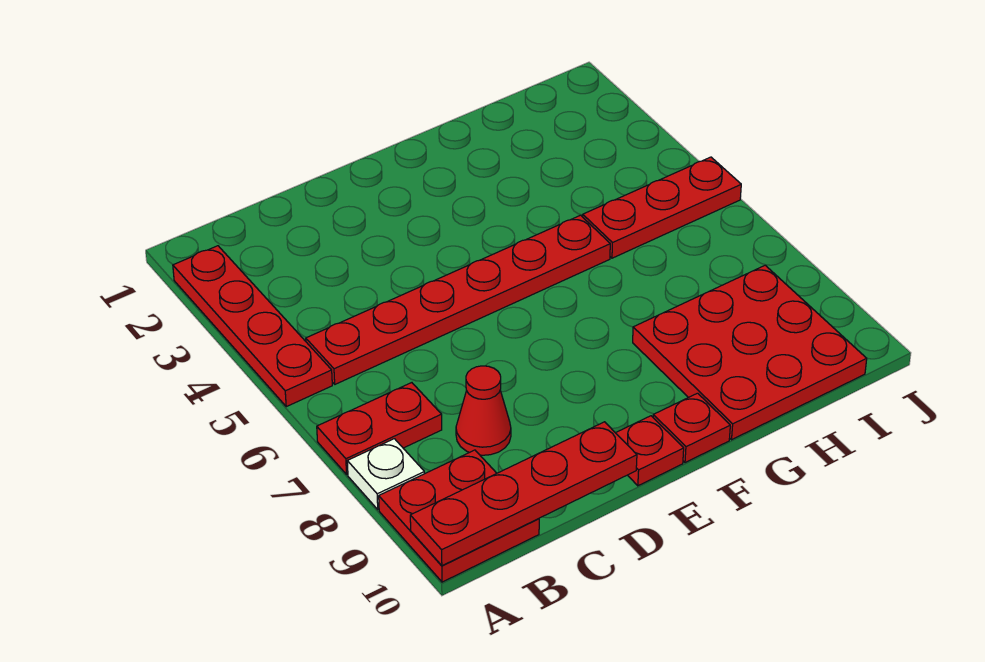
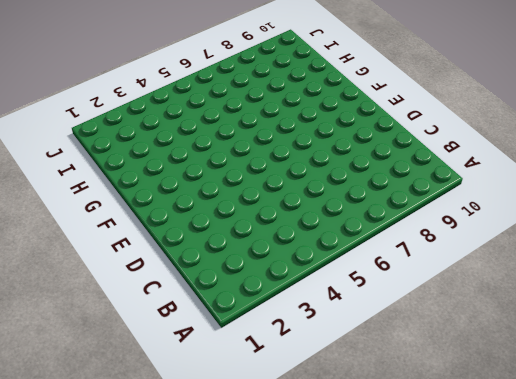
none -> red 1x4 plate [173,246,332,407]
none -> red 1x2 plate [317,383,442,474]

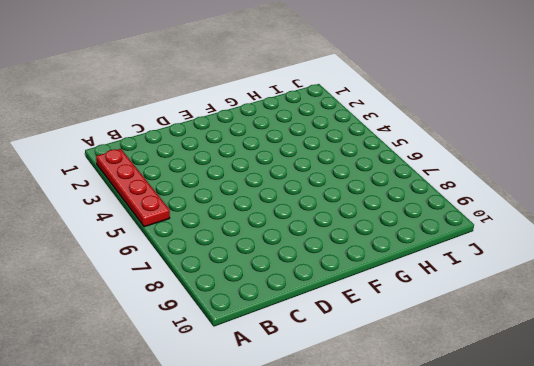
none -> red 1x2 plate [317,383,442,474]
none -> white 1x1 plate [347,439,425,509]

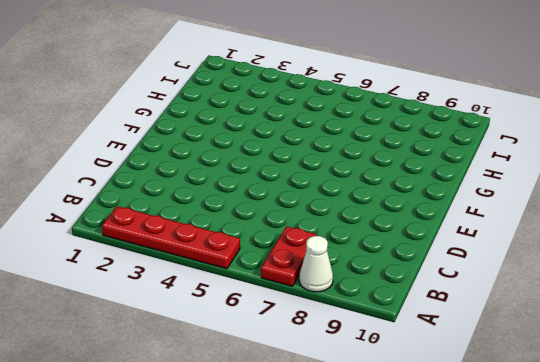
white 1x1 cone [299,236,333,292] -> white 1x1 plate [347,439,425,509]
none -> red 2x2 plate [379,450,539,582]
none -> red 1x6 plate [306,215,610,384]

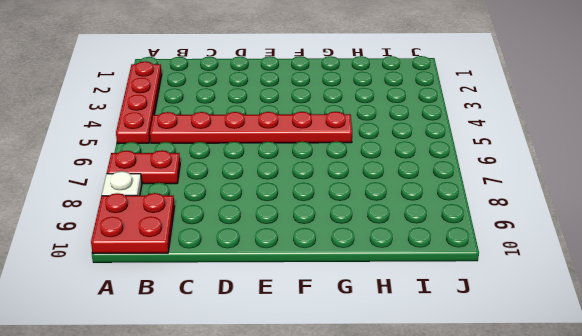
none -> red 1x1 cone [456,366,511,455]
none -> red 1x1 plate [616,416,684,486]

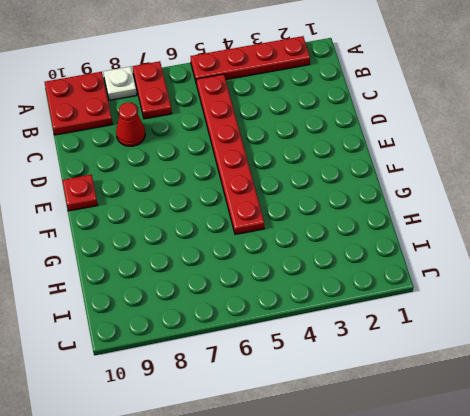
none -> red 1x1 plate [653,393,730,463]
none -> red 3x3 plate [633,265,867,440]

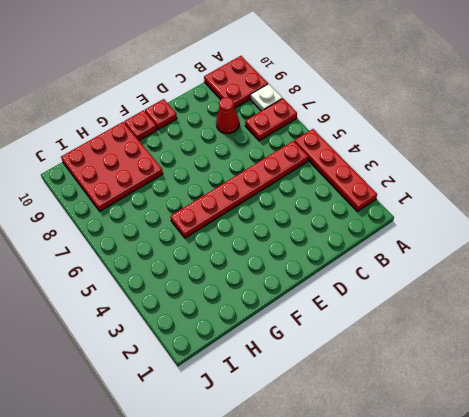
none -> red 1x3 plate [583,157,741,258]
none -> red 1x4 plate [410,422,637,566]

